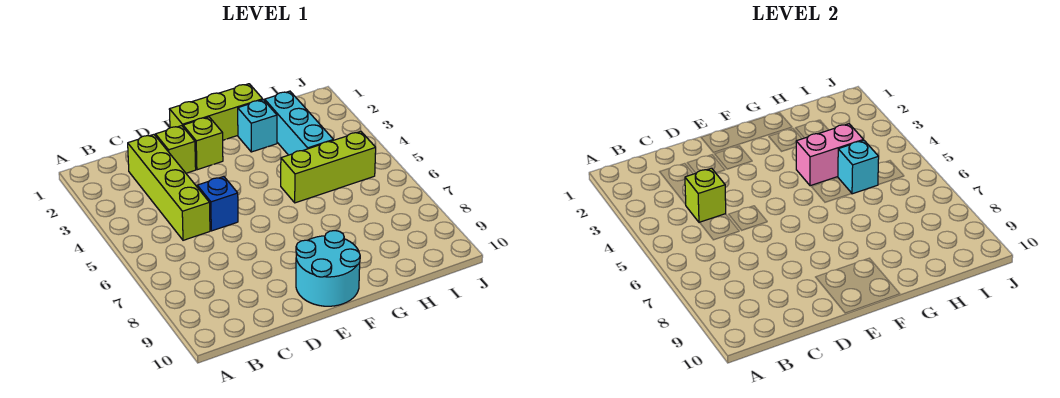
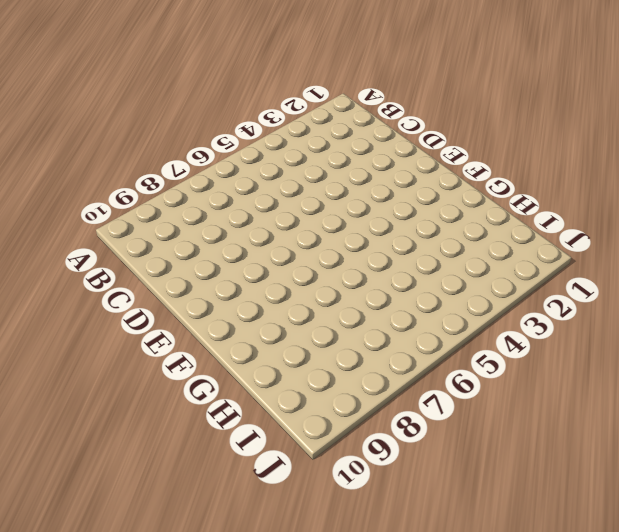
none -> lime 1x4 brick [128,135,210,240]
none -> lime 1x1 brick [155,126,196,173]
none -> blue 1x1 brick [197,177,238,231]

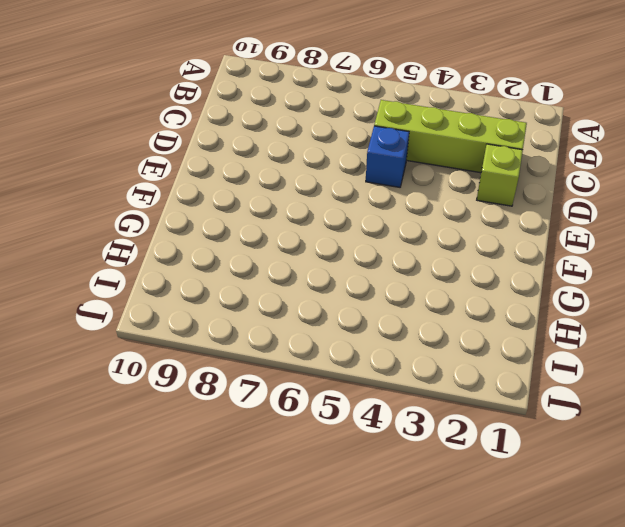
none -> lime 1x3 brick [169,84,263,140]
none -> lime 1x1 brick [183,117,223,170]
none -> cyan 2x2 round brick [296,231,360,306]

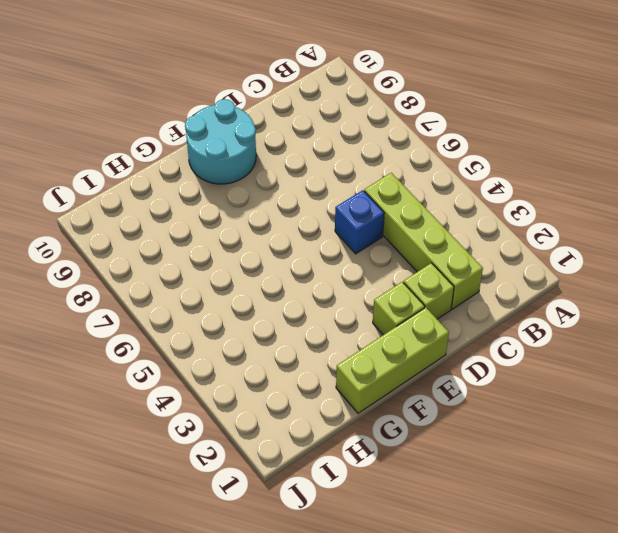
none -> cyan 1x1 brick [238,100,277,152]
none -> lime 1x3 brick [281,132,376,203]
none -> cyan 1x3 brick [265,91,333,155]

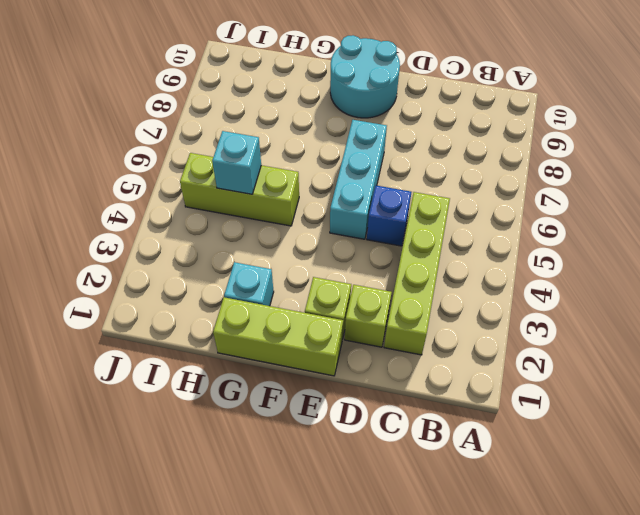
cyan 1x3 brick [330,120,387,239] -> cyan 1x3 brick moved to [265,91,333,155]
none -> lime 1x1 brick [685,168,726,223]
none -> pink 1x2 brick [796,124,863,186]

